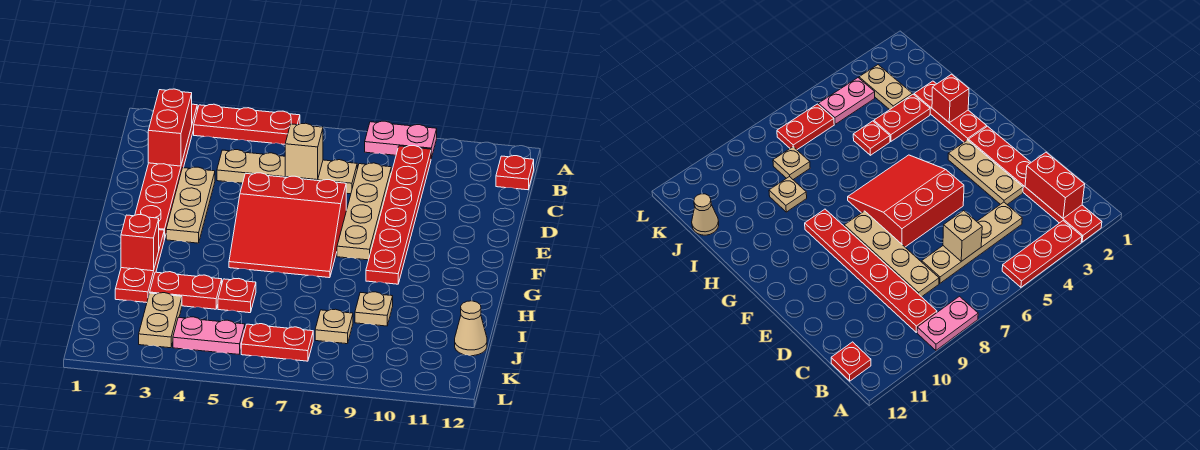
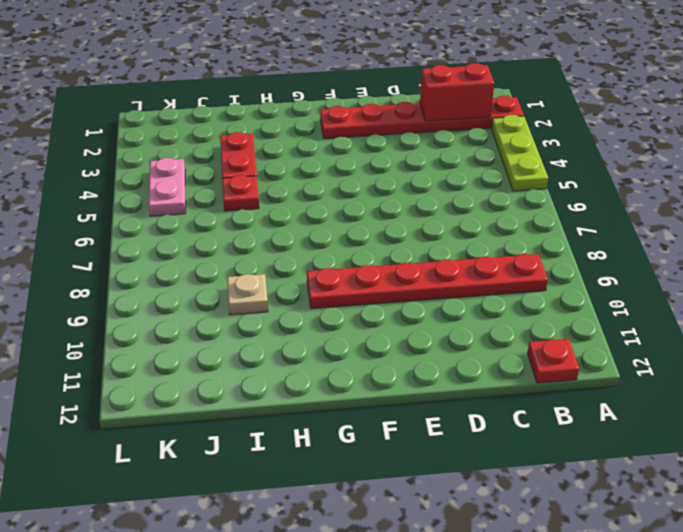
lime 1x3 plate [491,115,548,191] -> red 1x3 plate [194,104,300,144]
none -> pink 1x2 plate [365,121,437,158]
none -> tan 1x4 plate [217,150,357,194]
none -> tan 1x4 plate [337,163,391,260]

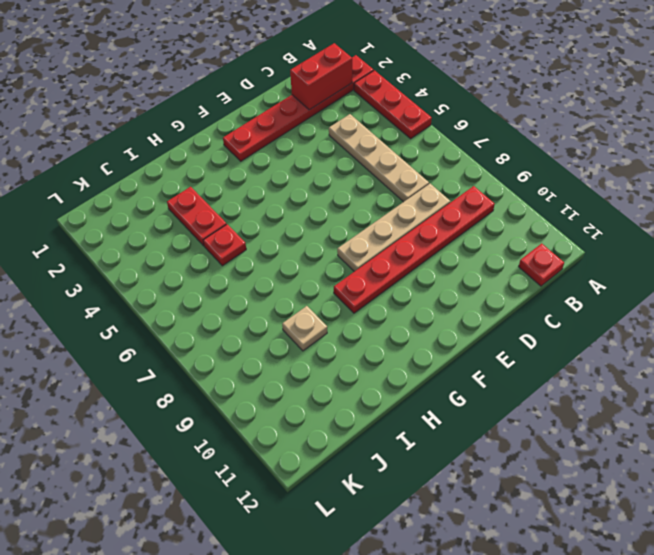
none -> pink 1x2 plate [365,121,437,158]
none -> tan 1x3 plate [166,167,215,243]
none -> red 3x3 slope [229,173,346,278]

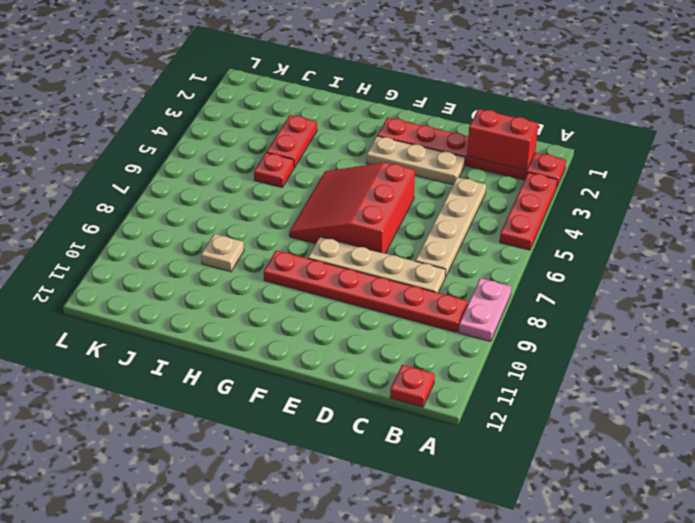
none -> red 1x3 plate [115,230,164,302]
none -> tan 1x2 plate [139,293,182,348]
none -> tan 1x1 plate [315,309,353,344]

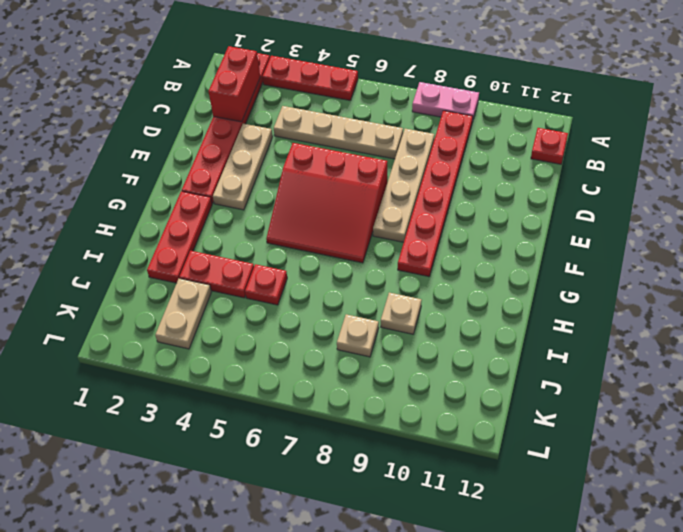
none -> tan 1x1 cone [455,301,487,356]
none -> pink 1x2 plate [173,317,245,354]
none -> red 1x2 plate [241,324,313,361]

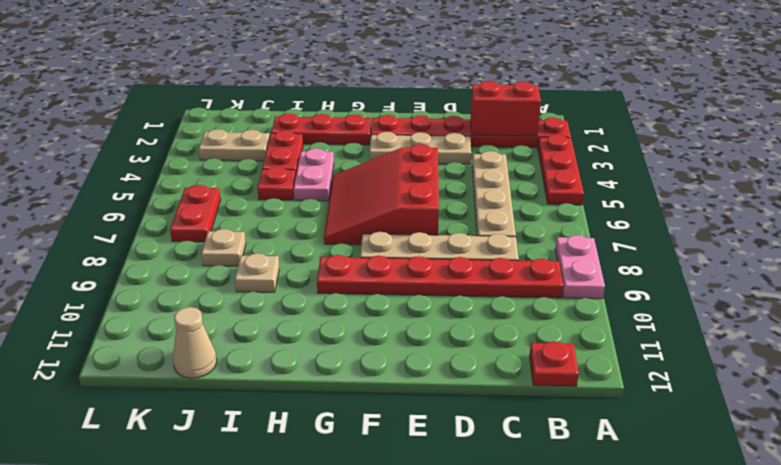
pink 1x2 plate [294,148,334,201] -> pink 1x2 plate moved to [173,317,245,354]
none -> tan 1x1 brick [285,123,323,180]
none -> red 1x1 brick [121,215,159,271]

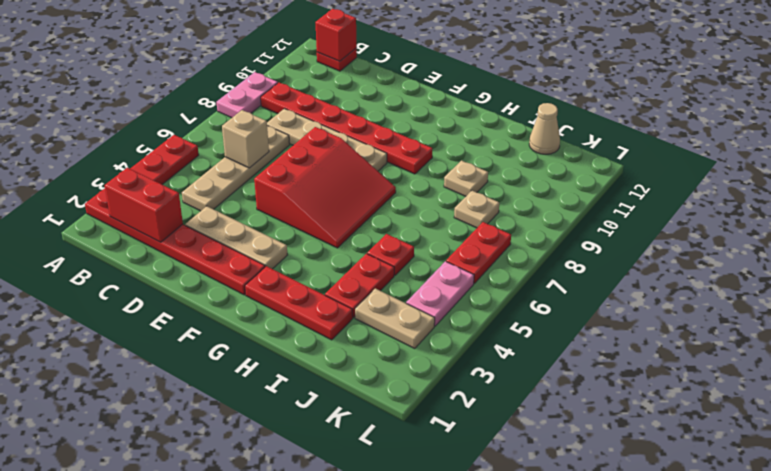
red 1x1 brick [315,9,357,61] -> red 1x1 brick moved to [121,215,159,271]

